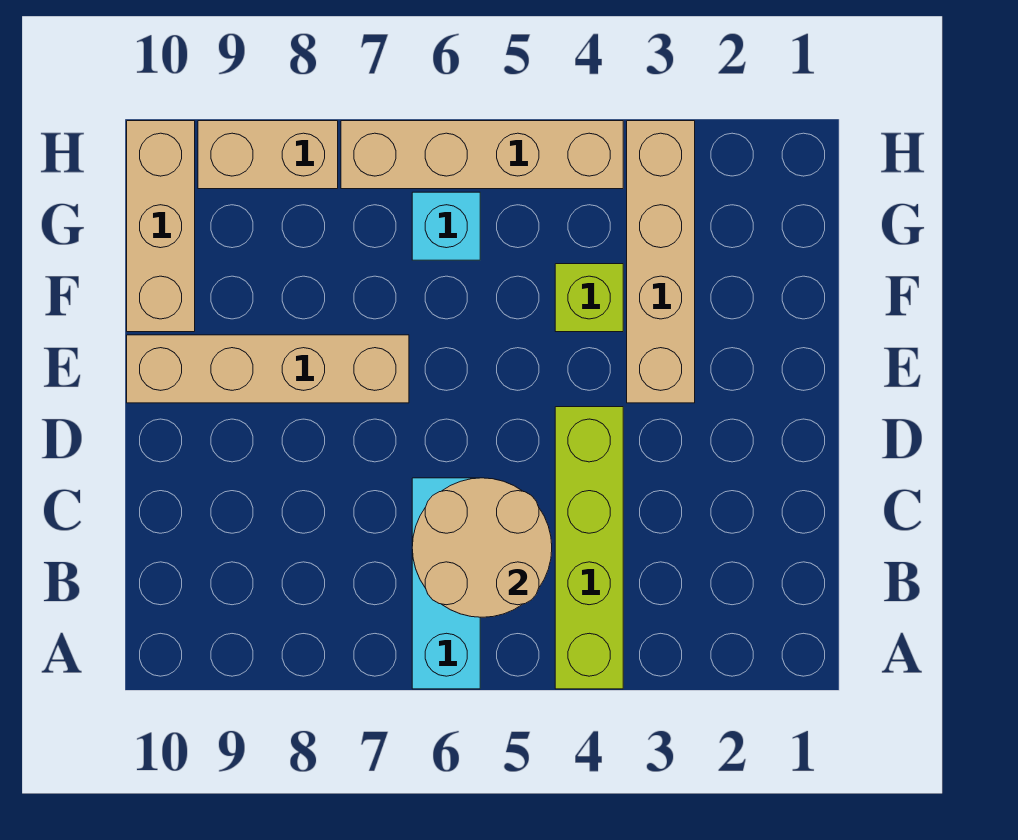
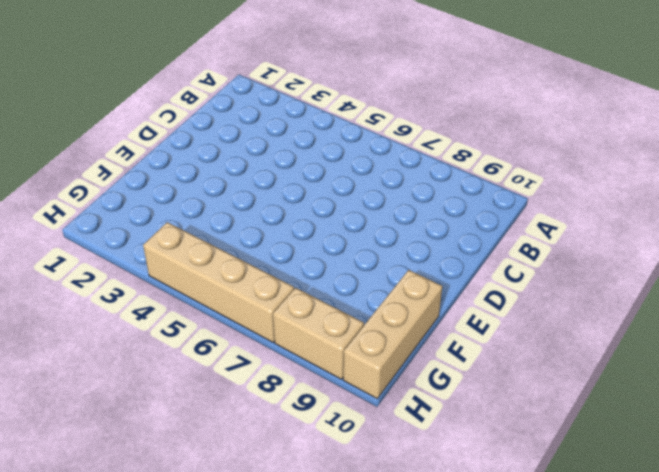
none -> lime 1x4 brick [555,407,623,689]
none -> cyan 1x3 brick [412,478,480,689]

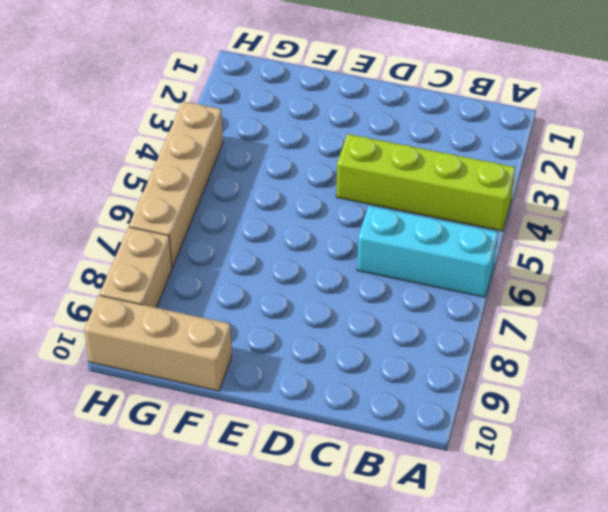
none -> tan 1x4 brick [627,121,695,403]
none -> tan 1x4 brick [127,335,409,403]

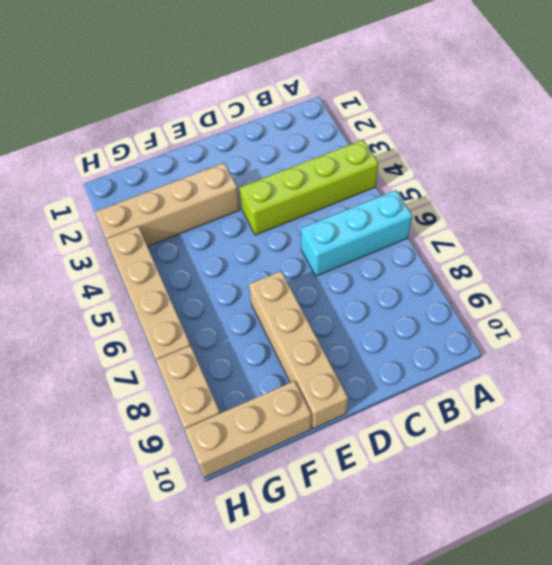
none -> lime 1x1 brick [555,264,623,332]
none -> cyan 1x1 brick [412,192,480,260]

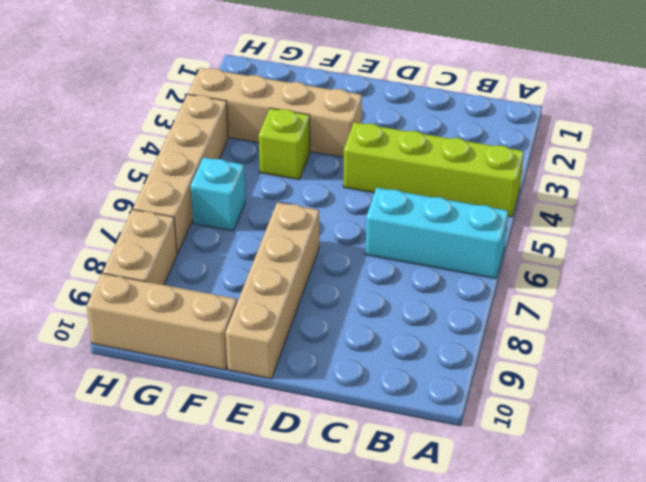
none -> tan 2x2 round brick [412,478,552,617]

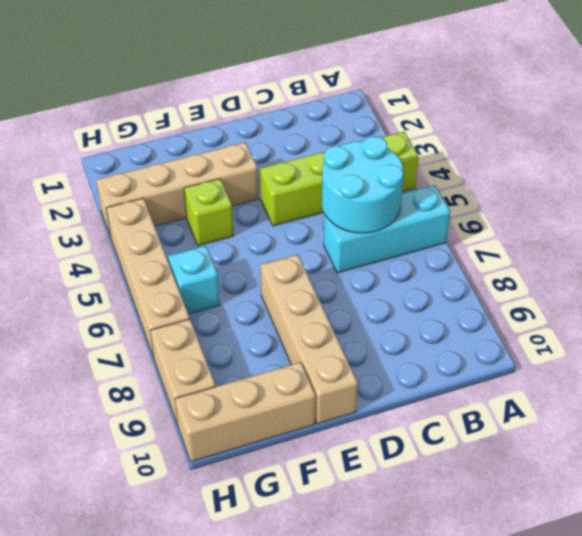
cyan 2x2 round brick [322,136,404,233] -> tan 2x2 round brick [412,478,552,617]

